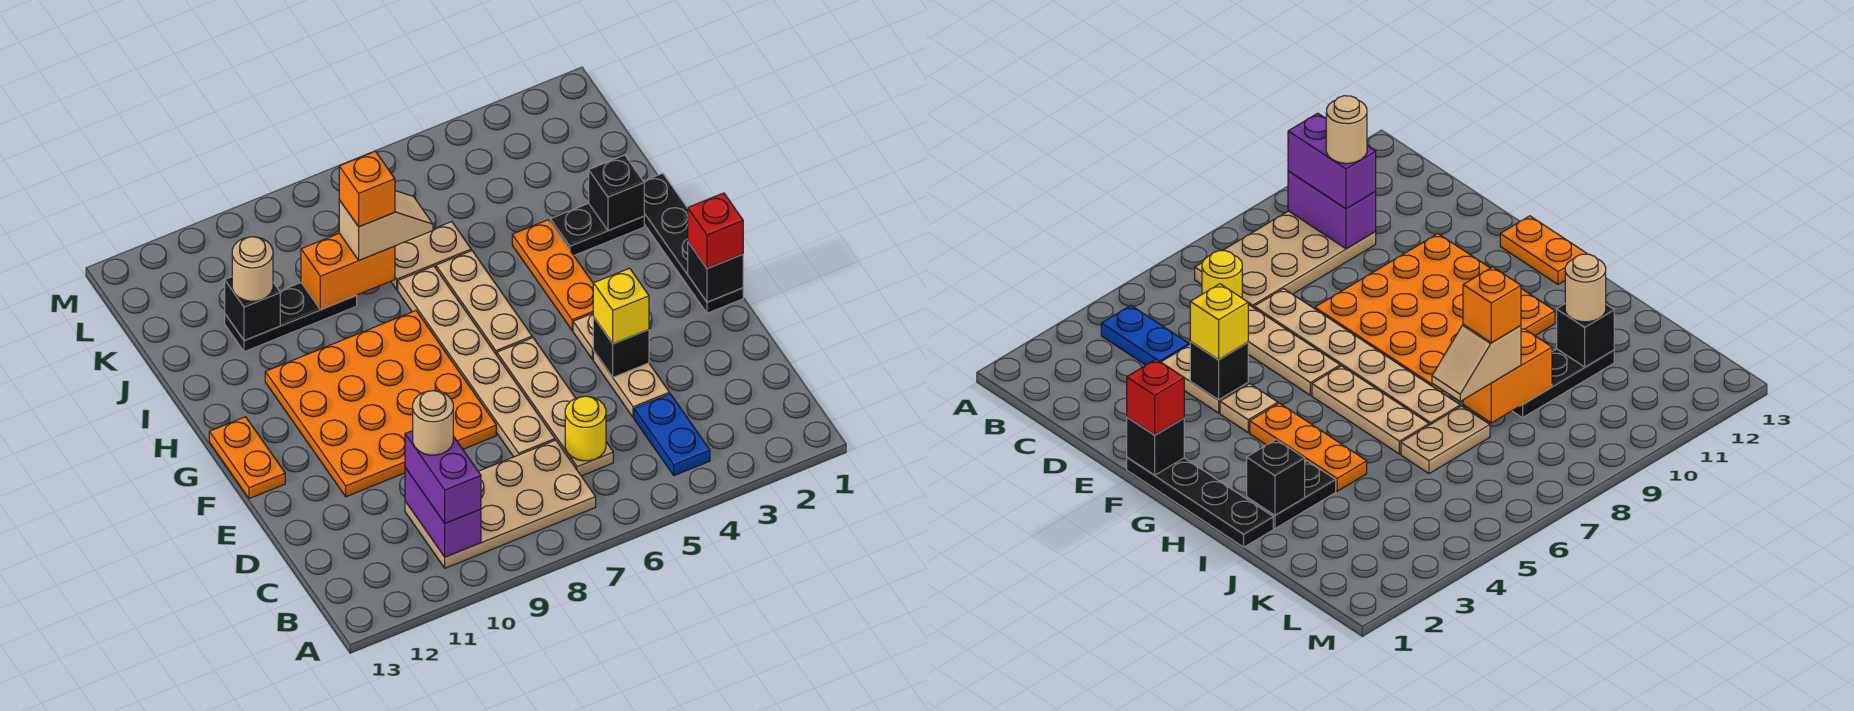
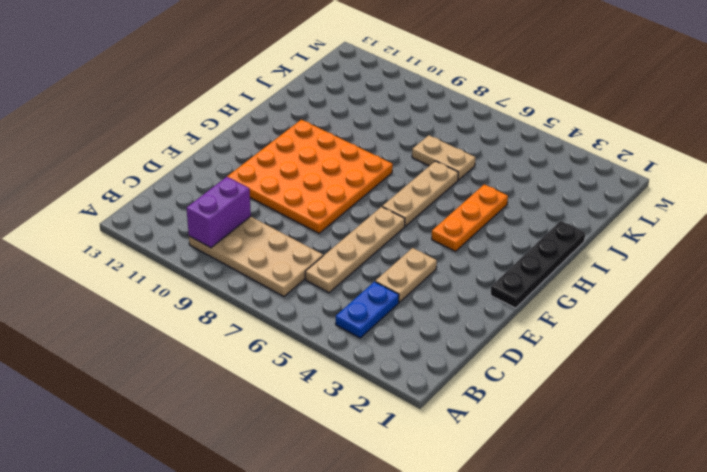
none -> tan 1x6 plate [398,266,555,457]
none -> tan 1x1 plate [573,313,594,360]
none -> orange 1x2 plate [209,417,285,499]

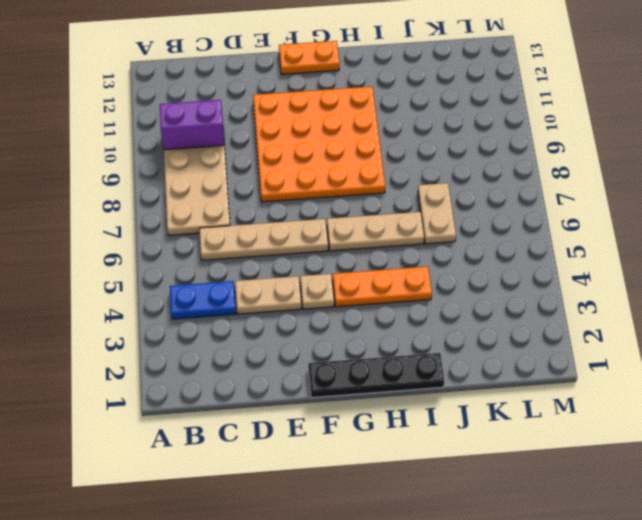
none -> tan 1x6 plate [398,266,555,457]
none -> black 1x2 plate [550,203,644,255]
none -> black 1x3 plate [225,283,357,352]

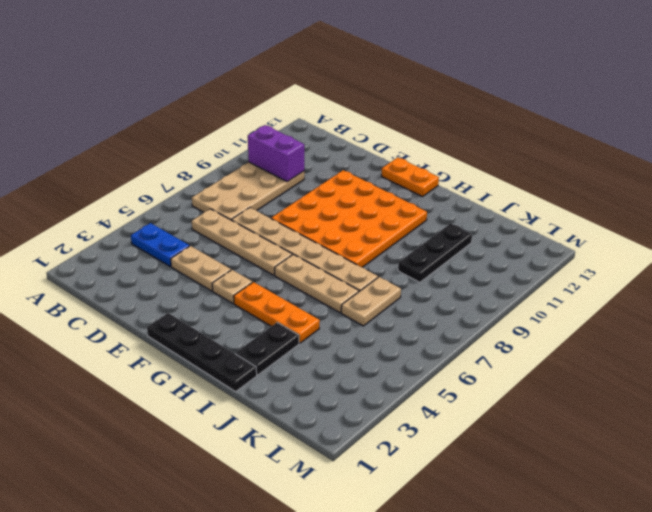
none -> yellow 1x1 round brick [565,396,606,461]
none -> black 1x1 brick [593,317,649,377]
none -> black 1x1 brick [688,242,743,302]

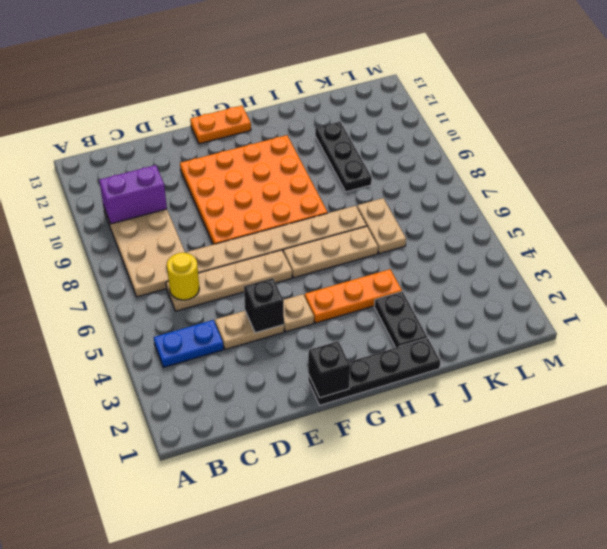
none -> black 1x1 brick [589,155,644,231]
none -> orange 1x2 brick [301,233,395,310]
none -> black 1x1 brick [225,277,280,341]

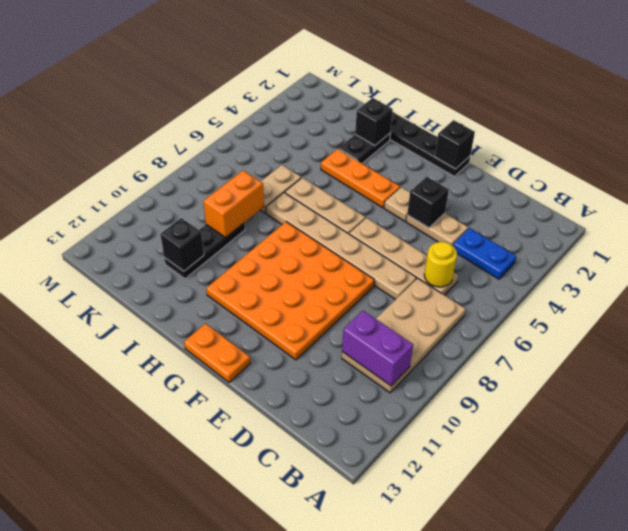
none -> purple 1x2 brick [405,431,481,523]
none -> yellow 1x1 brick [593,268,649,344]
none -> red 1x1 brick [688,193,743,268]

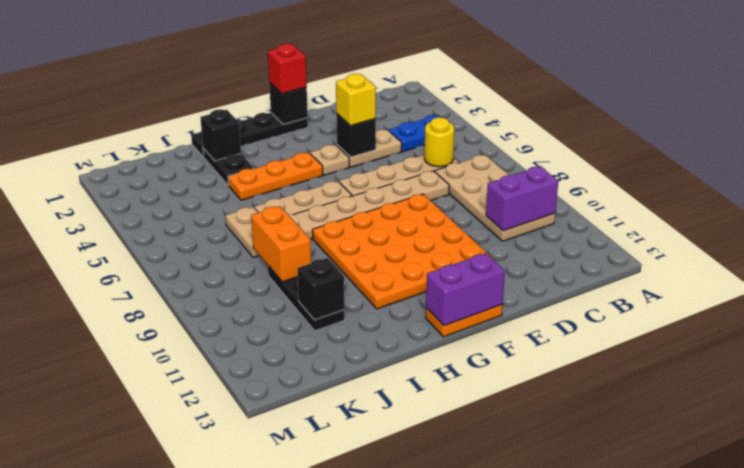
purple 1x2 brick [426,253,505,326] -> purple 1x2 brick moved to [405,431,481,523]
none -> tan 1x2 slope [339,191,433,260]
none -> tan 1x1 round brick [232,237,273,301]
none -> tan 1x1 round brick [413,391,453,455]

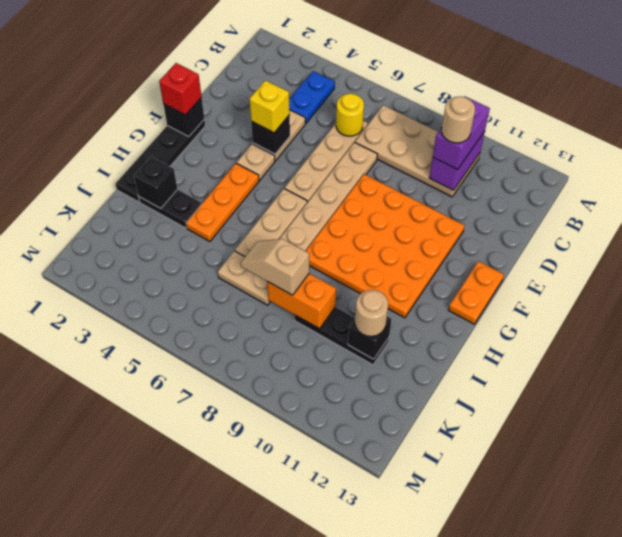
none -> orange 1x1 brick [339,151,395,227]

